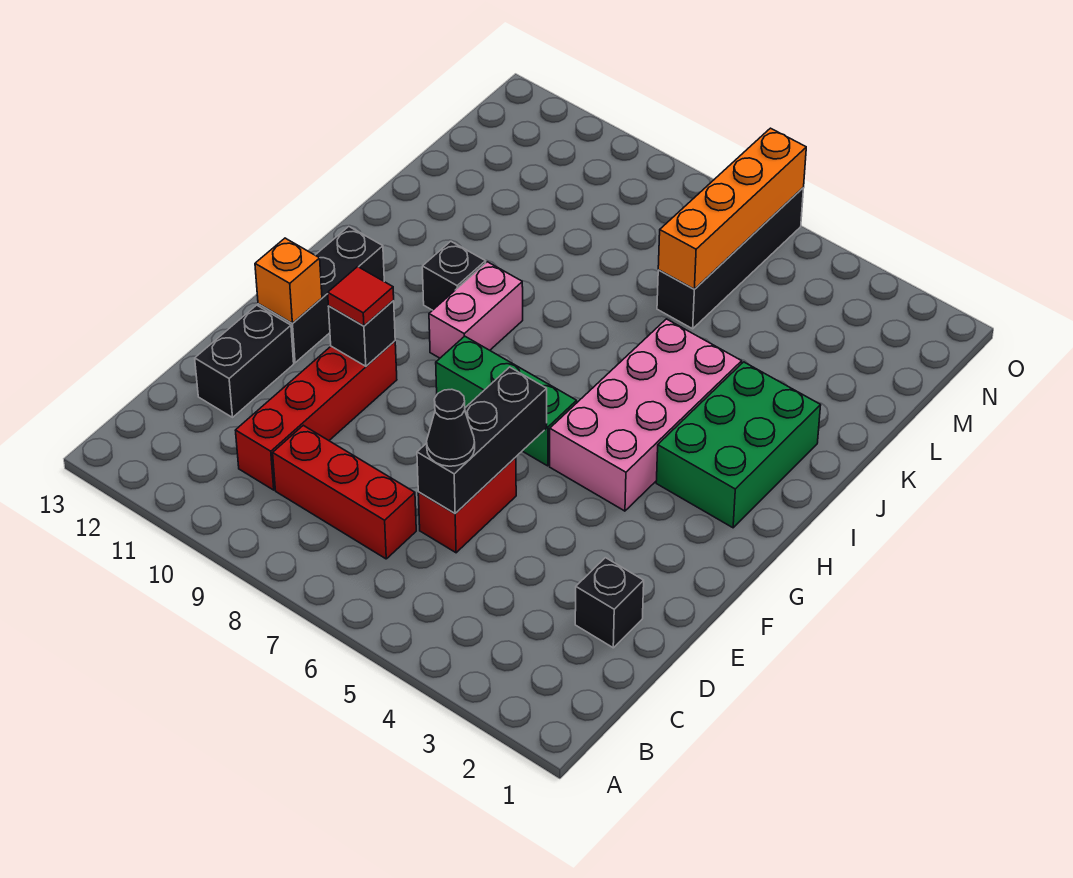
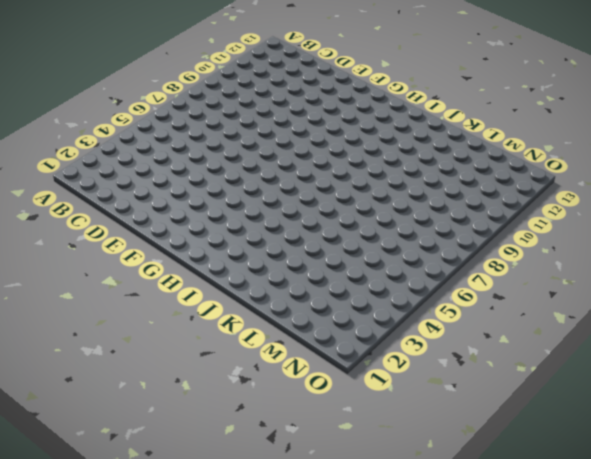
none -> red 1x3 brick [273,425,416,559]
none -> red 1x4 brick [235,341,397,490]
none -> black 1x1 brick [575,558,644,648]

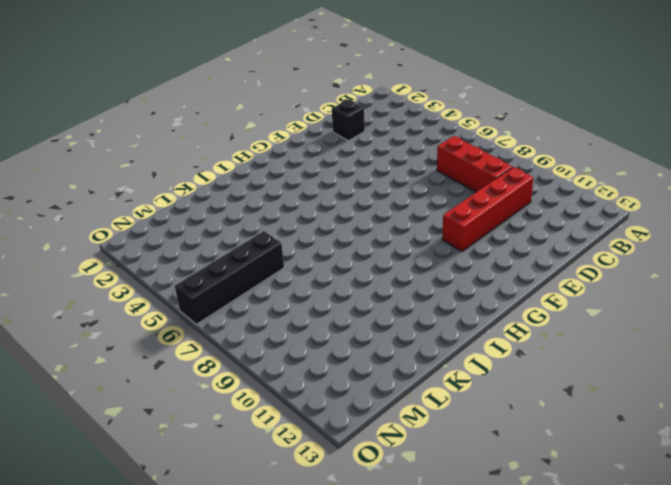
none -> red 1x2 brick [418,457,516,553]
none -> black 1x2 brick [195,305,294,417]
none -> black 1x3 brick [258,227,384,363]

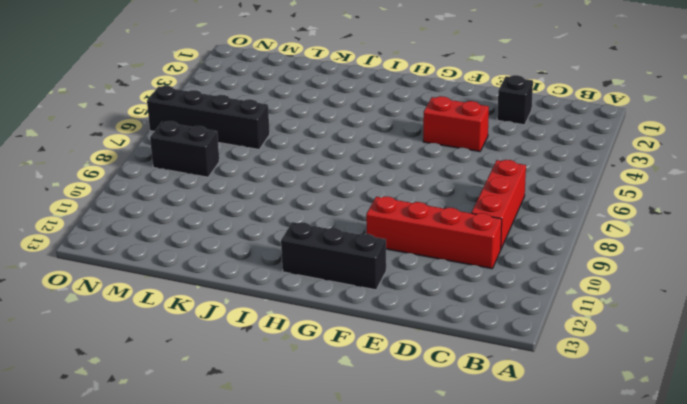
red 1x2 brick [423,96,489,152] -> red 1x2 brick moved to [418,457,516,553]
black 1x2 brick [150,121,219,177] -> black 1x2 brick moved to [195,305,294,417]
none -> pink 2x4 brick [550,319,742,511]
none -> green 1x3 brick [436,336,577,466]
none -> green 2x3 brick [656,362,821,528]

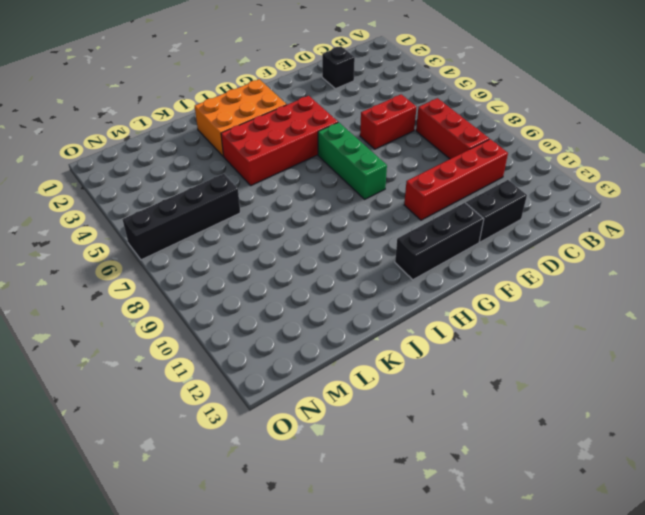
red 2x4 brick [221,96,338,185] -> pink 2x4 brick [550,319,742,511]
orange 2x3 brick [195,79,287,156] -> green 2x3 brick [656,362,821,528]
none -> pink 1x2 brick [429,262,523,358]
none -> black 1x1 brick [422,241,486,310]
none -> black 1x3 brick [417,367,547,513]

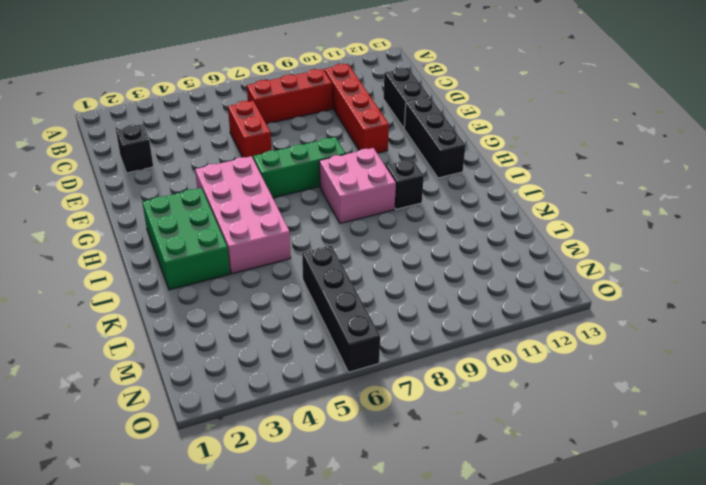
pink 2x2 brick [319,148,396,223] -> pink 1x2 brick [429,262,523,358]
none -> black 1x3 brick [417,367,547,513]
none -> black 1x1 brick [328,301,395,366]
none -> orange 1x1 brick [255,238,322,324]

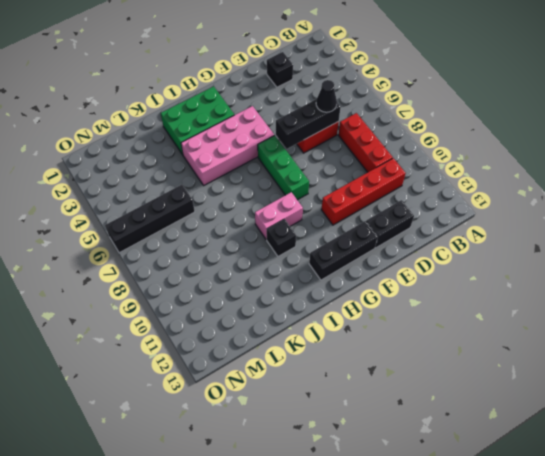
none -> black 1x1 brick [328,301,395,366]
none -> orange 1x1 brick [255,238,322,324]
none -> orange 1x4 brick [658,128,806,289]

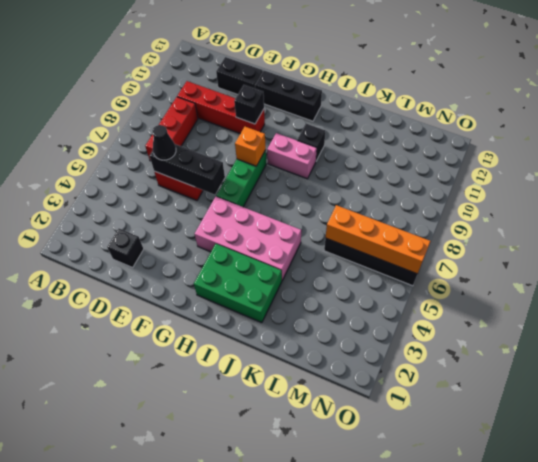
orange 1x1 brick [235,127,266,166] -> orange 1x1 brick moved to [255,238,322,324]
none -> red 1x1 tile [328,267,394,326]

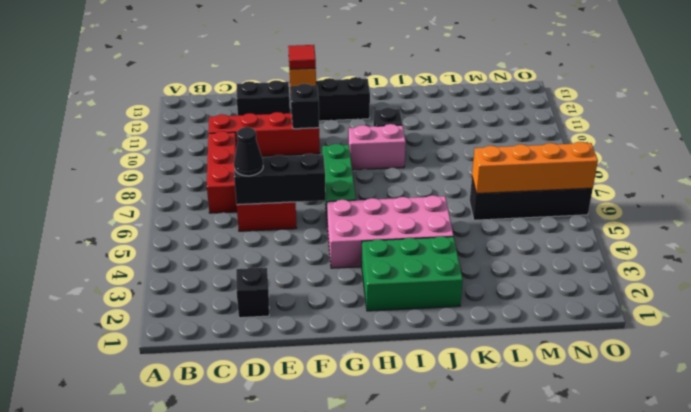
red 1x1 tile [288,45,316,69] -> red 1x1 tile moved to [328,267,394,326]

